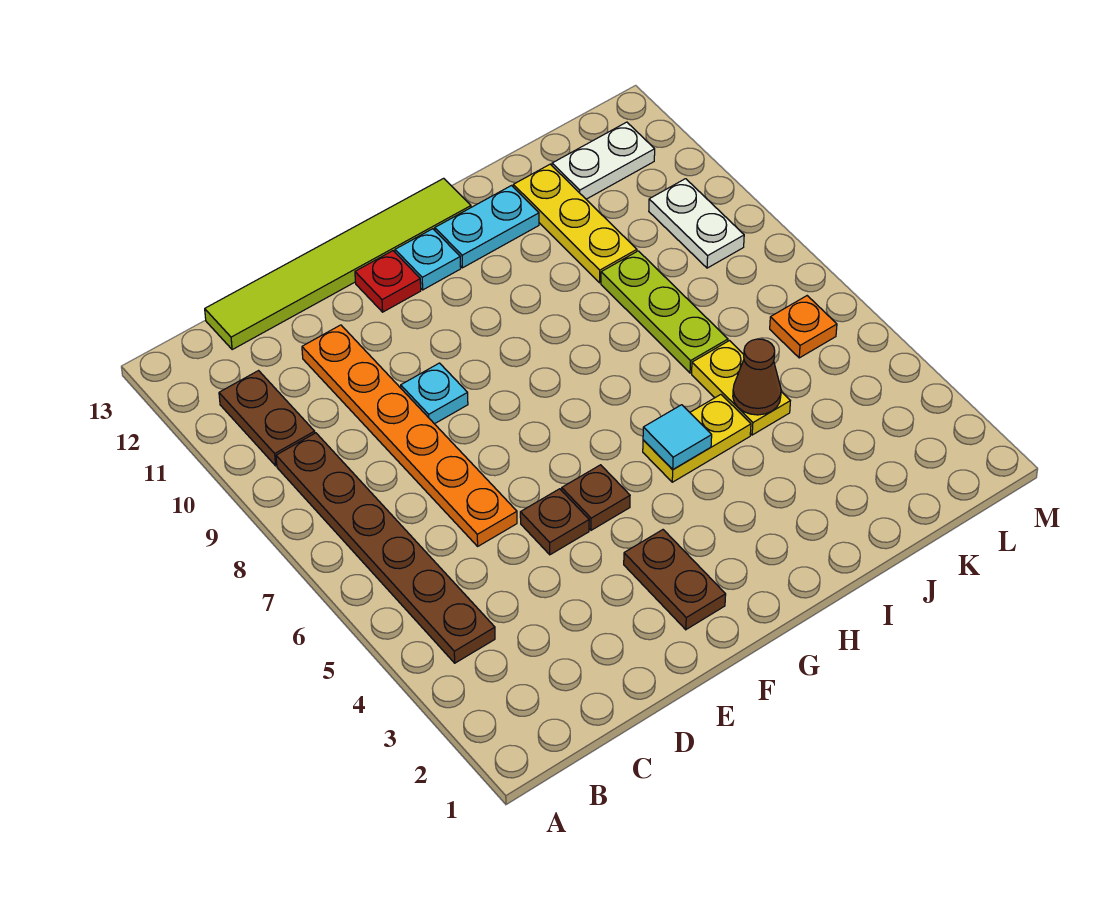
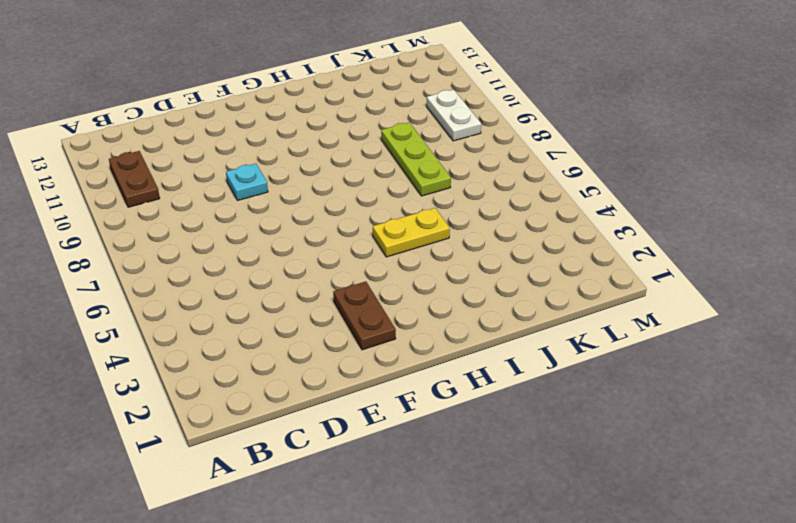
none -> brown 1x6 plate [276,433,495,663]
none -> lime 1x6 tile [205,178,471,350]
none -> orange 1x6 plate [302,325,517,546]

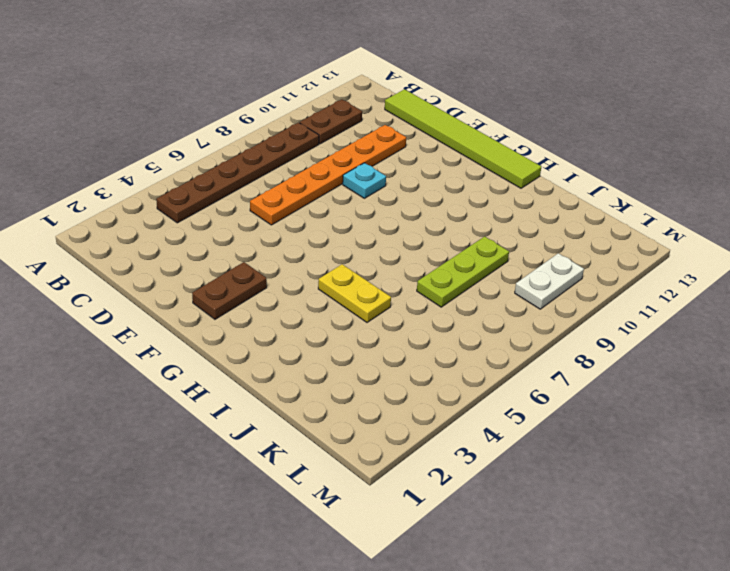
none -> brown 1x1 plate [520,489,589,555]
none -> brown 1x1 plate [562,465,630,530]
none -> red 1x1 plate [355,251,421,312]

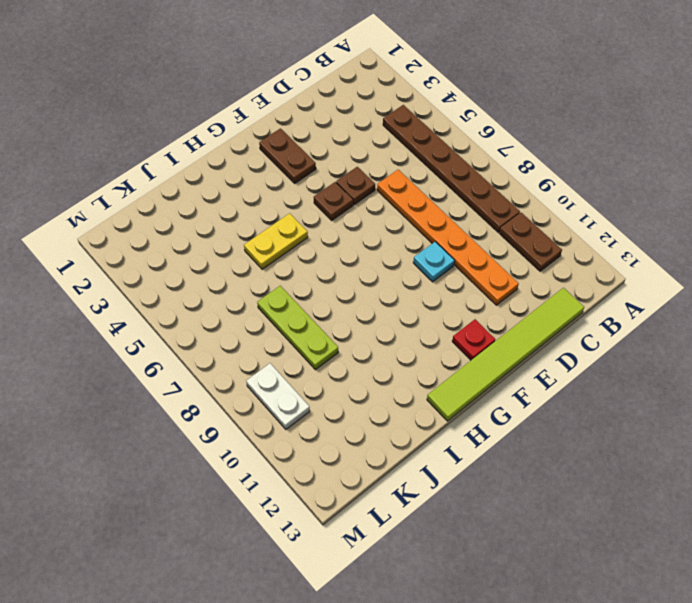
none -> cyan 1x1 plate [395,229,461,290]
none -> cyan 1x2 plate [435,186,539,268]
none -> yellow 1x2 plate [692,341,790,435]

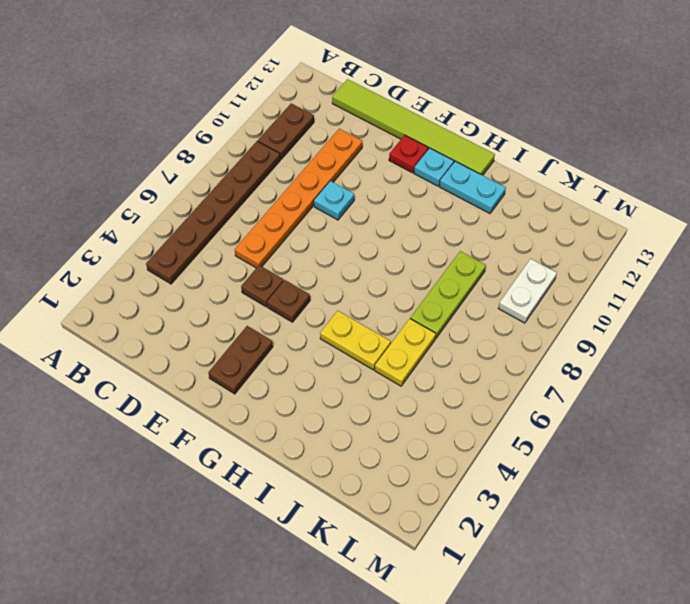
none -> yellow 1x3 plate [513,164,637,283]
none -> white 1x2 plate [552,122,655,199]
none -> orange 1x1 plate [770,296,837,358]

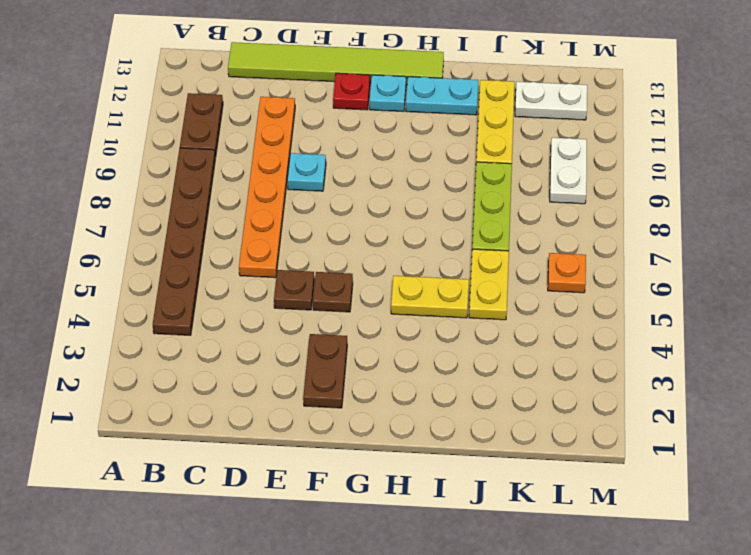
none -> cyan 1x1 tile [643,405,712,469]
none -> brown 1x1 cone [733,339,781,415]

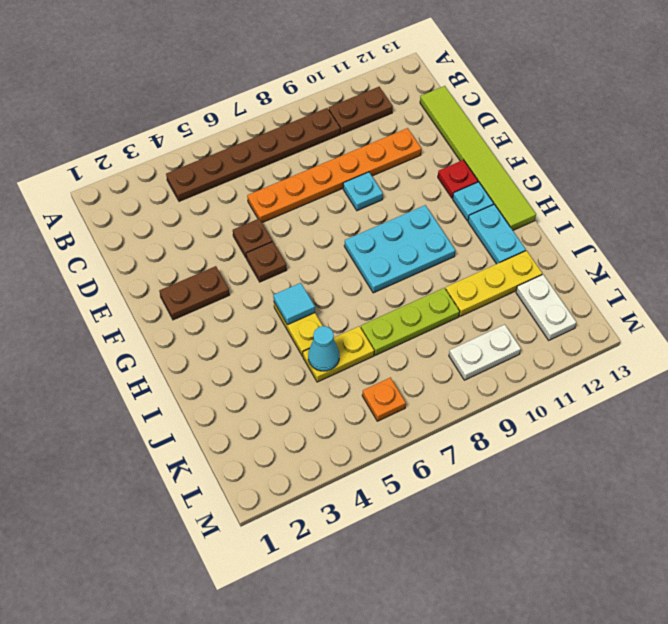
cyan 2x3 plate [344,205,455,293] -> none
cyan 1x1 cone [308,326,339,371] -> brown 1x1 cone [733,339,781,415]

